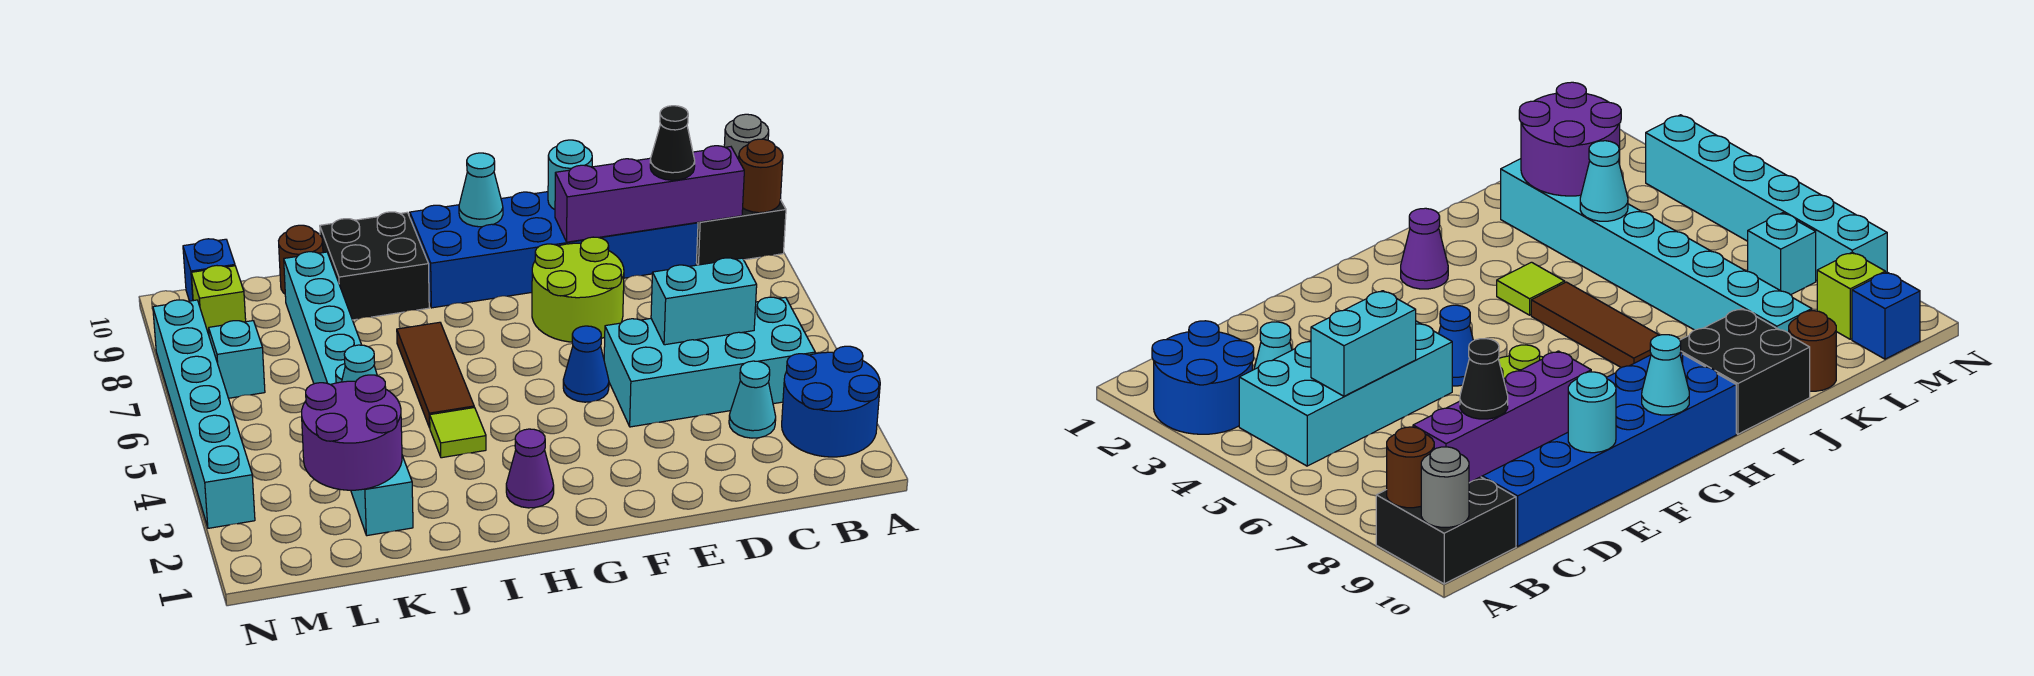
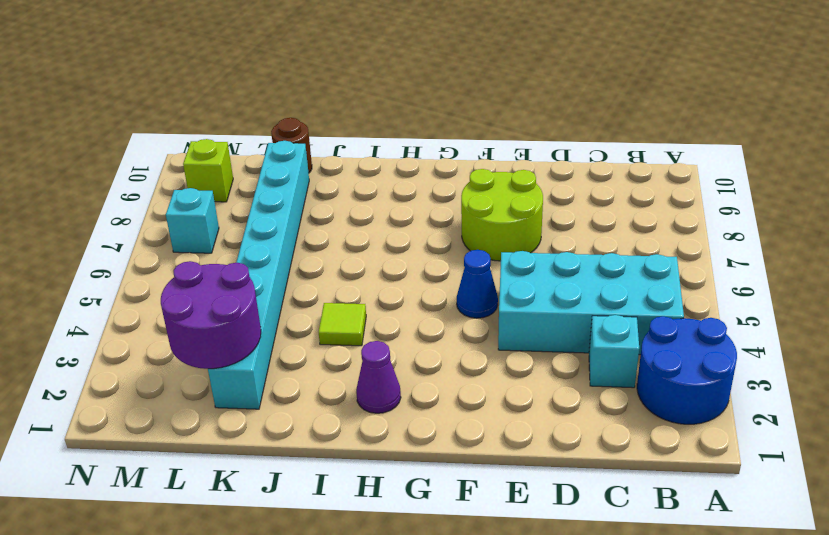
cyan 1x1 brick [589,315,639,388] -> cyan 1x1 cone [729,361,776,438]
none -> black 2x2 brick [696,200,786,265]
none -> blue 2x6 brick [410,192,698,308]
none -> brown 1x3 tile [397,322,474,428]

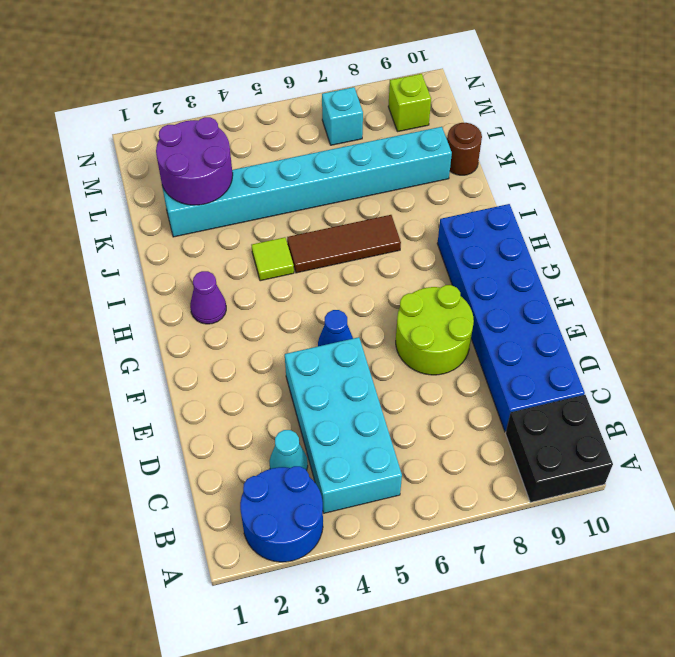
none -> black 2x2 brick [320,212,429,320]
none -> blue 1x1 brick [183,239,235,301]
none -> cyan 1x6 brick [153,300,255,528]

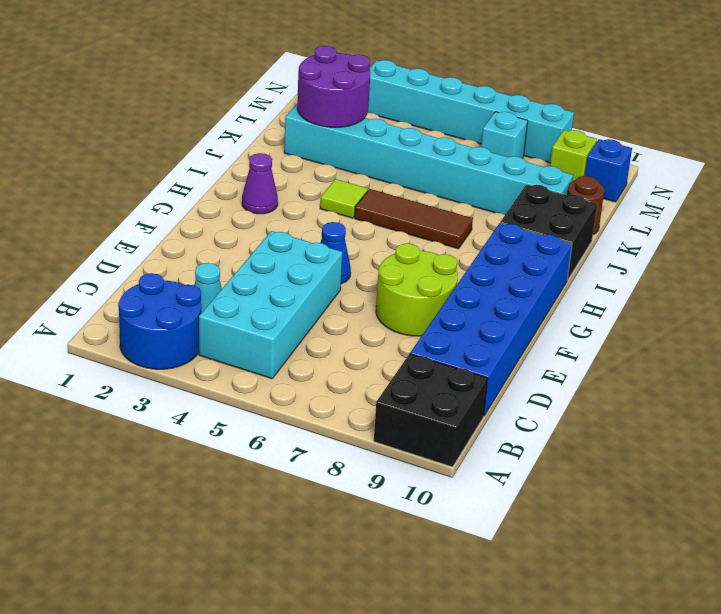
none -> brown 1x1 round brick [739,139,783,213]
none -> grey 1x1 round brick [724,114,769,159]
none -> purple 1x4 brick [555,146,744,242]

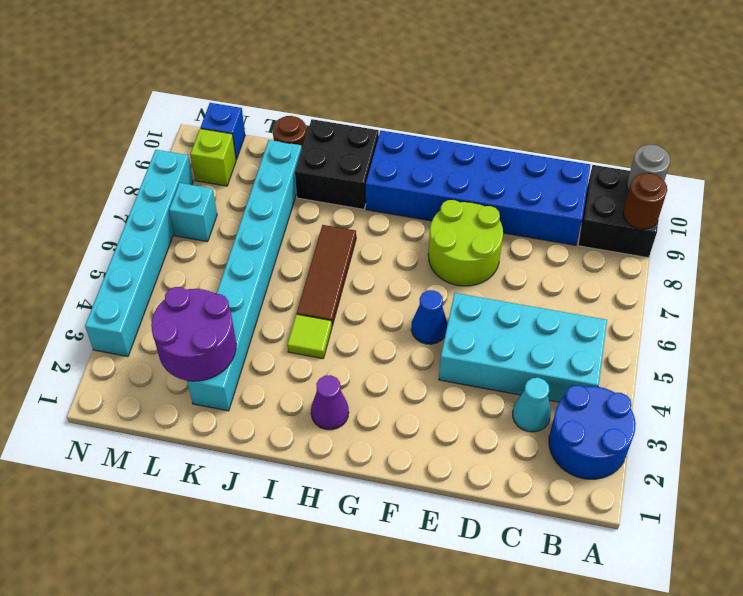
none -> purple 1x4 brick [555,146,744,242]
none -> cyan 1x2 brick [651,258,757,345]
none -> cyan 1x1 round brick [548,140,592,209]

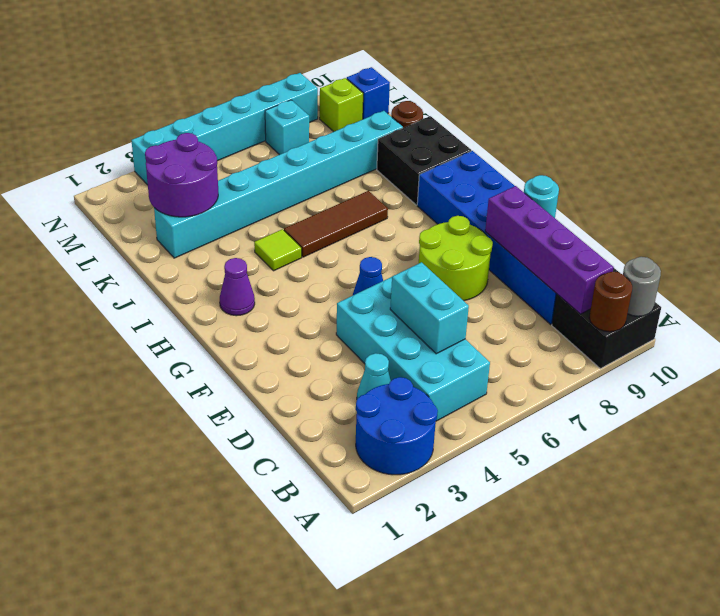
none -> cyan 1x1 cone [459,153,503,227]
none -> cyan 1x1 cone [342,345,377,382]
none -> black 1x1 cone [650,106,695,180]

